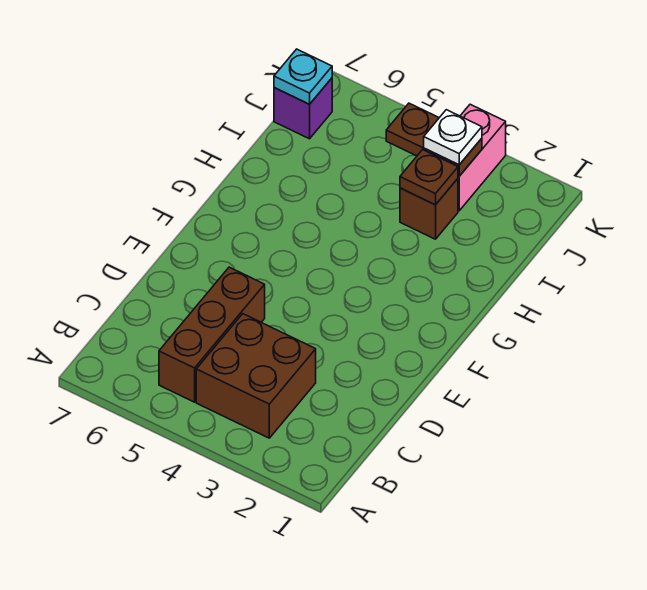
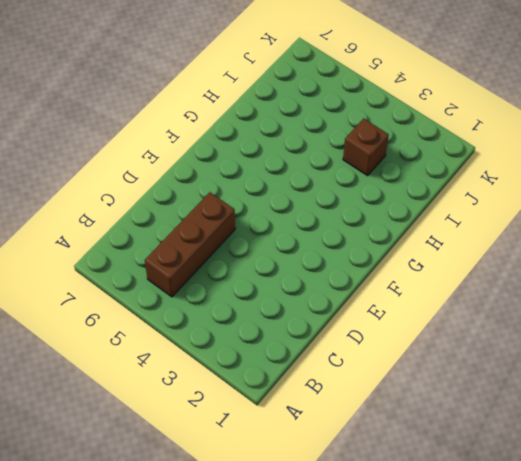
none -> brown 2x2 brick [196,314,316,438]
none -> pink 1x2 brick [458,104,506,211]

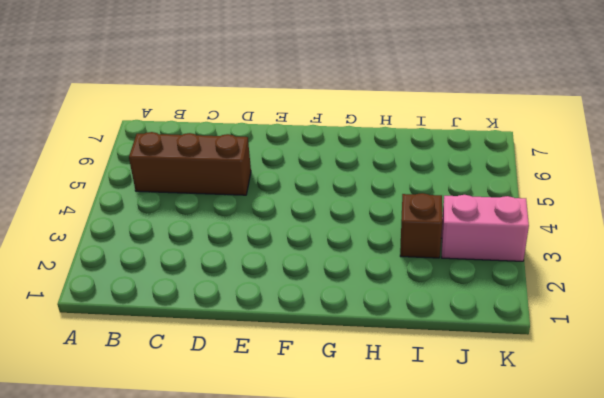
none -> brown 2x2 brick [196,314,316,438]
none -> purple 1x1 brick [274,78,332,139]

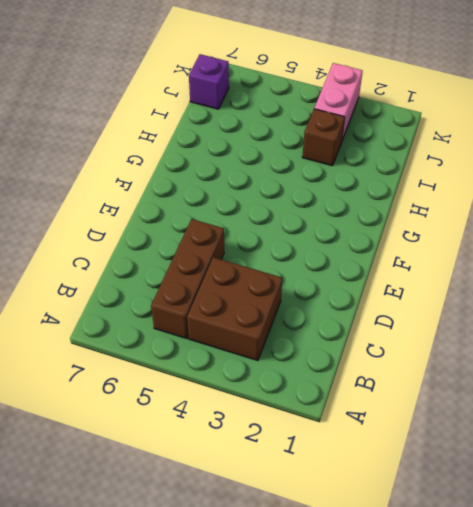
none -> brown 1x1 plate [400,150,458,205]
none -> brown 1x2 plate [386,103,482,176]

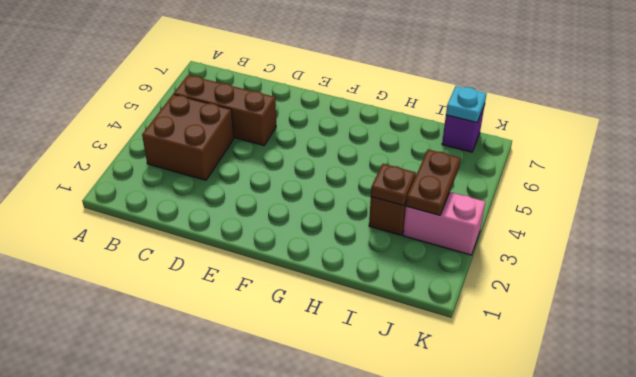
none -> white 1x1 plate [424,110,482,165]

